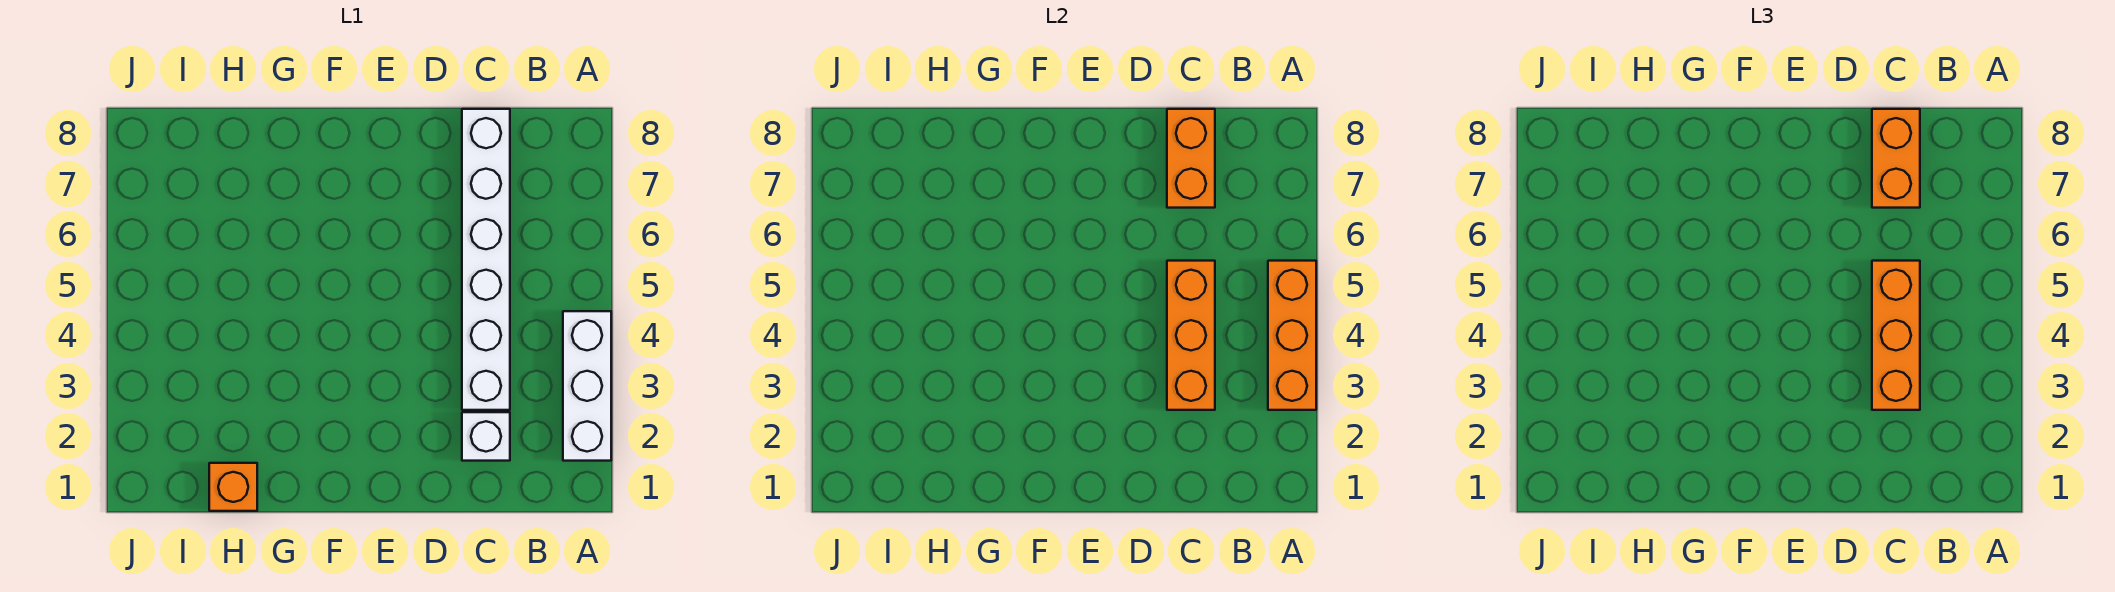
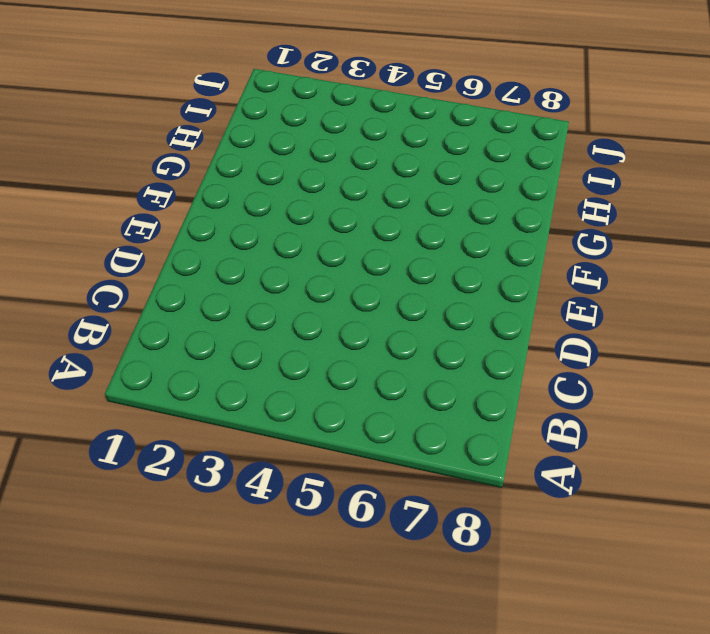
none -> white 1x3 brick [563,311,611,461]
none -> white 1x1 brick [462,412,510,461]

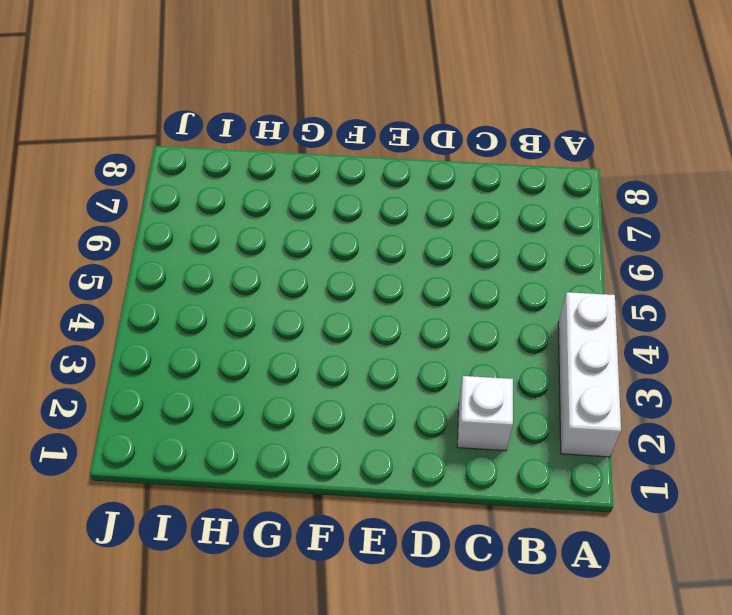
none -> white 1x6 brick [462,109,510,410]
none -> orange 1x1 brick [209,463,257,511]

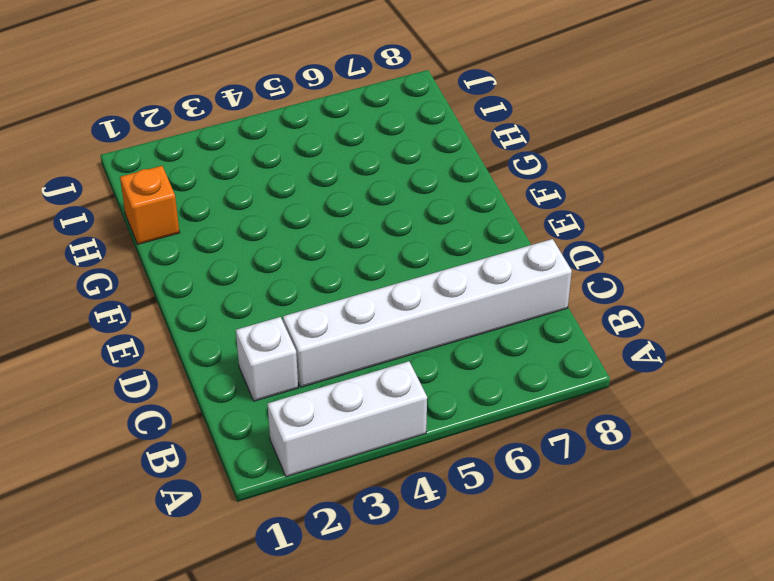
none -> orange 1x3 brick [1268,261,1316,410]
none -> orange 1x3 brick [1167,261,1215,410]

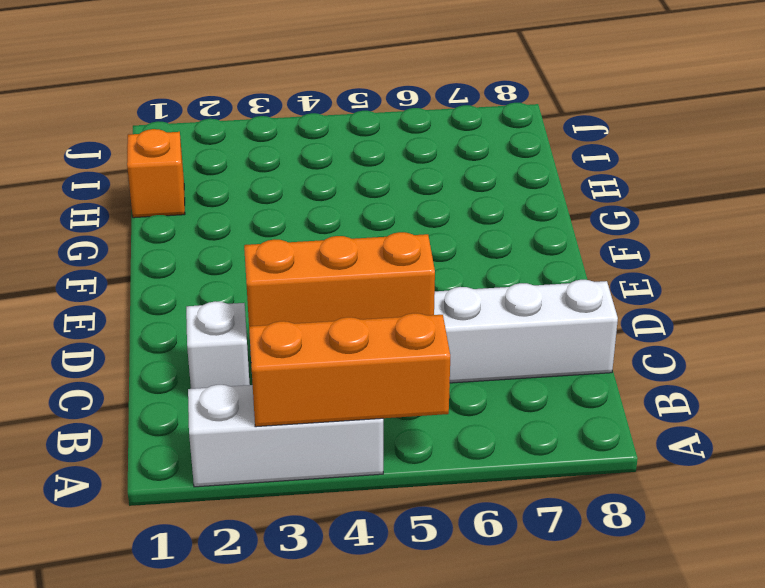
none -> orange 1x2 brick [1167,109,1215,208]
none -> orange 1x3 brick [1872,261,1920,410]

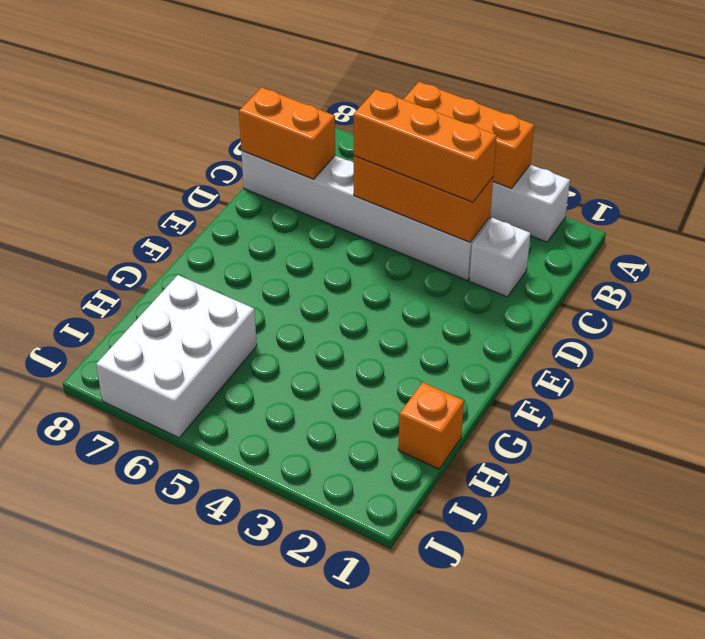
white 2x3 brick [96,275,257,438] -> none
none -> orange 1x2 brick [1872,109,1920,208]

